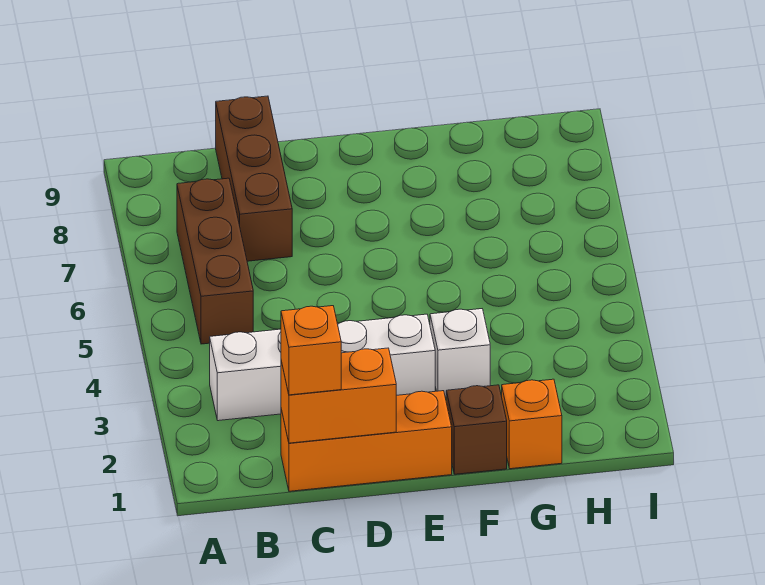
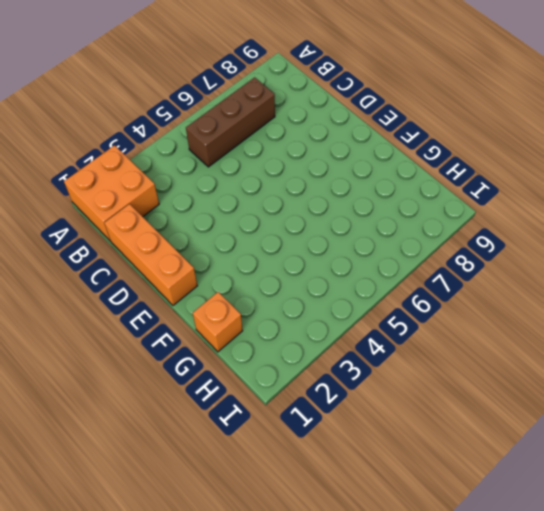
orange 2x2 brick [64,145,159,241] -> none
none -> white 1x4 brick [210,314,435,421]
none -> brown 1x3 brick [216,96,292,261]

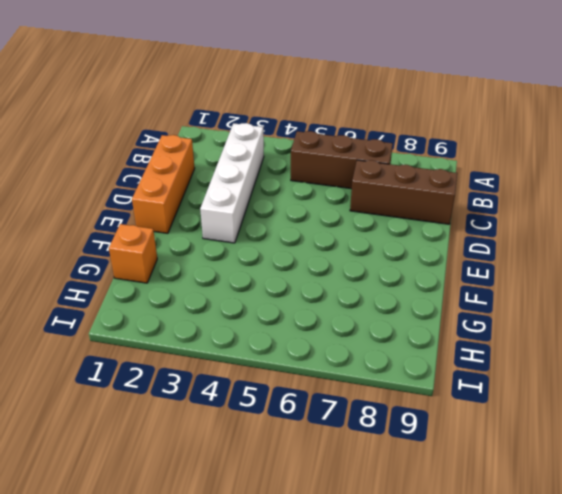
none -> brown 1x1 brick [446,385,507,474]
none -> white 1x1 brick [430,309,490,397]

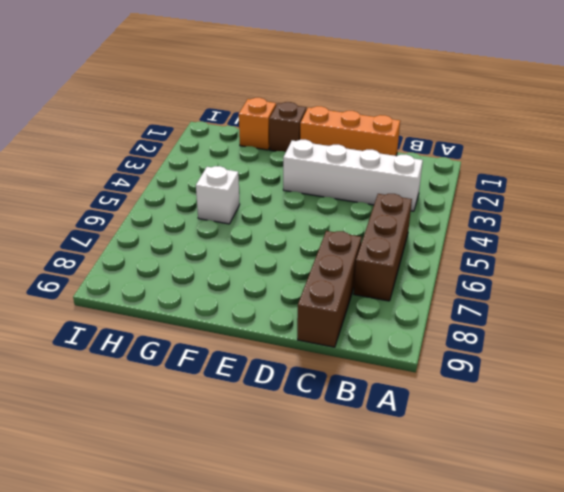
white 1x1 brick [196,166,240,224] -> white 1x1 brick moved to [430,309,490,397]
none -> orange 1x2 brick [281,348,396,443]
none -> orange 1x1 brick [281,306,341,395]

